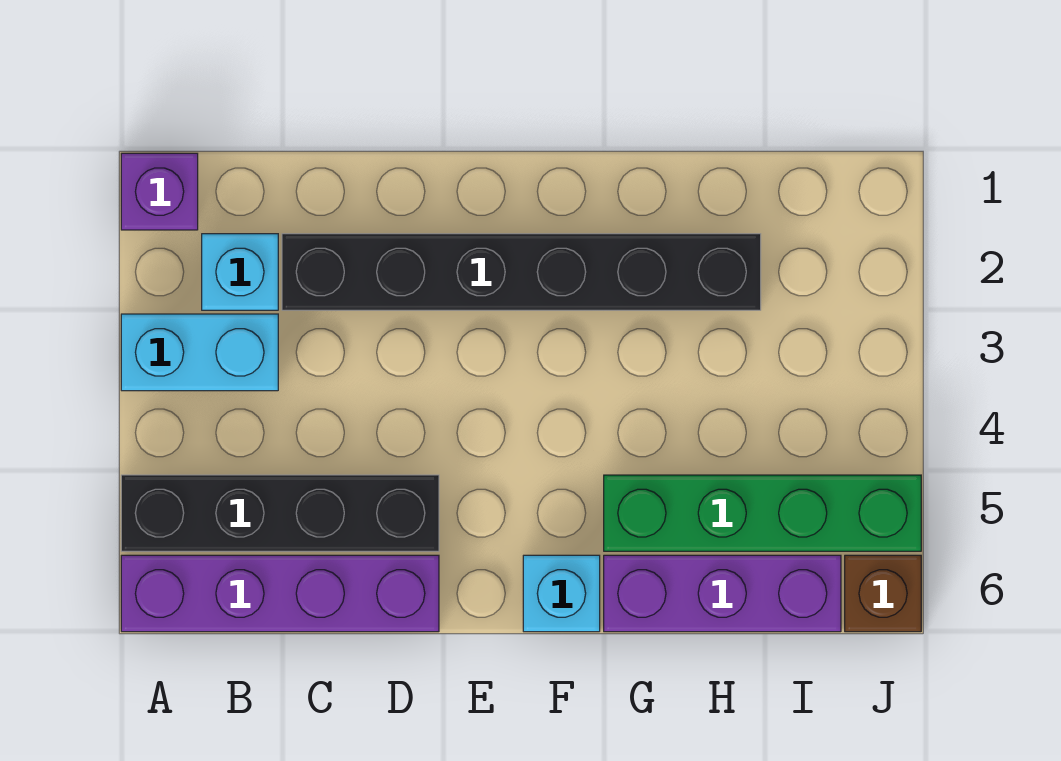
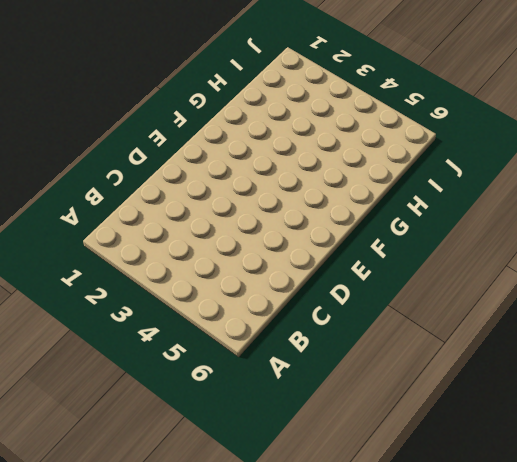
none -> purple 1x1 brick [121,153,198,230]
none -> cyan 1x2 brick [121,314,278,391]

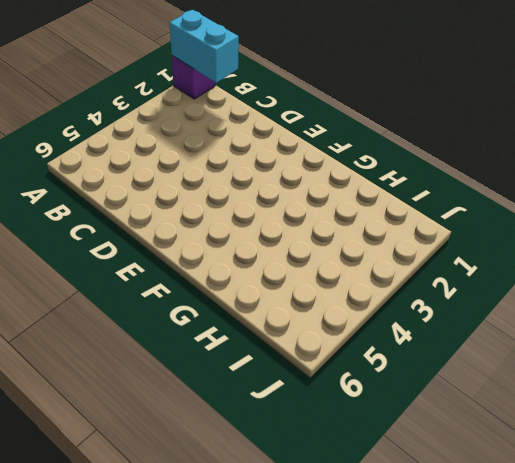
cyan 1x2 brick [169,10,239,83] -> cyan 1x2 brick moved to [121,314,278,391]
none -> black 1x4 brick [121,475,439,551]
none -> purple 1x4 brick [121,555,439,632]

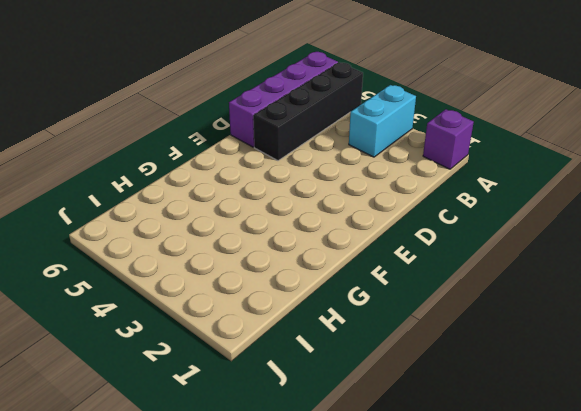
none -> cyan 1x1 brick [202,234,278,310]
none -> black 1x6 brick [282,234,761,310]

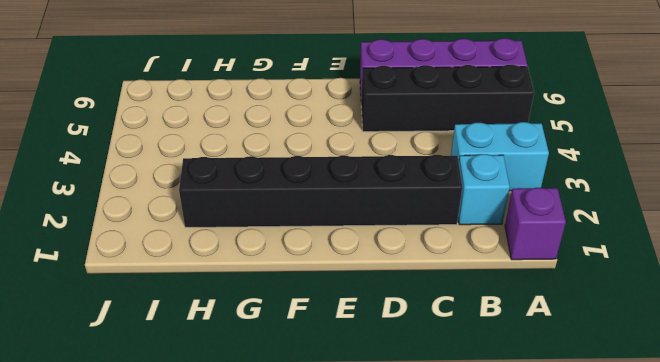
none -> cyan 1x1 brick [523,555,600,632]
none -> green 1x4 brick [604,475,921,551]

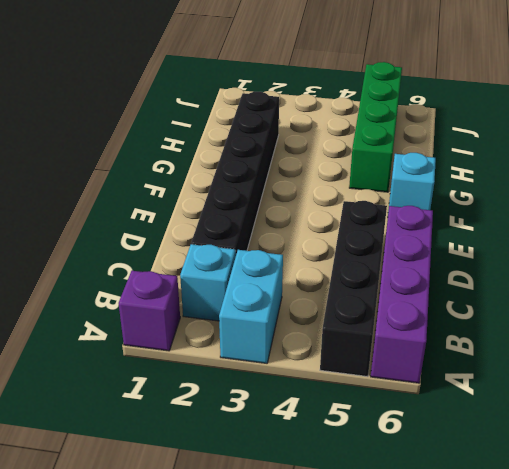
none -> purple 1x3 brick [604,555,841,632]
none -> brown 1x1 brick [845,555,921,632]

